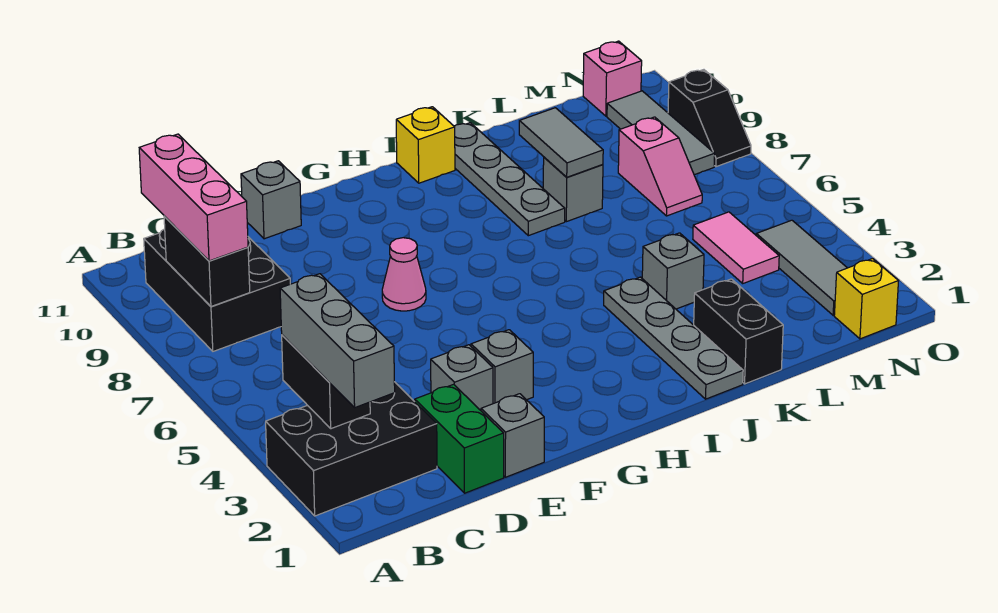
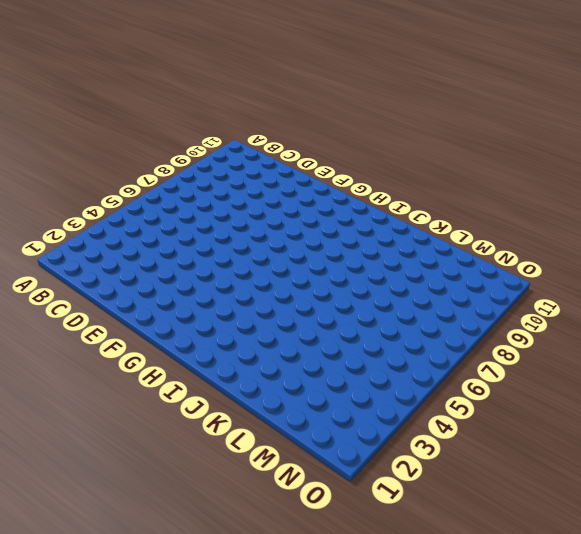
none -> black 2x3 brick [266,382,437,516]
none -> black 2x3 brick [144,229,290,351]
none -> green 1x2 brick [415,384,504,493]

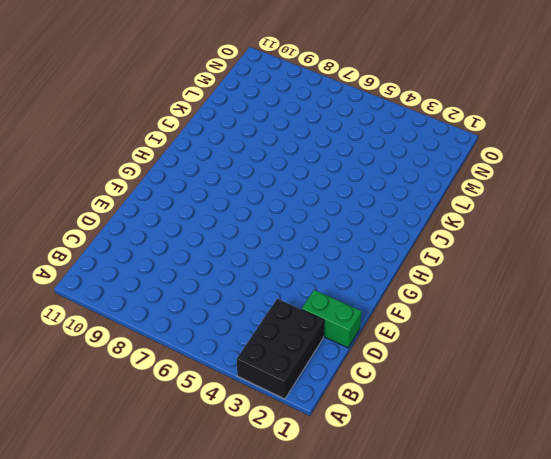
none -> black 2x3 brick [144,229,290,351]
none -> grey 1x1 brick [481,394,544,477]
none -> grey 1x1 brick [431,345,493,410]

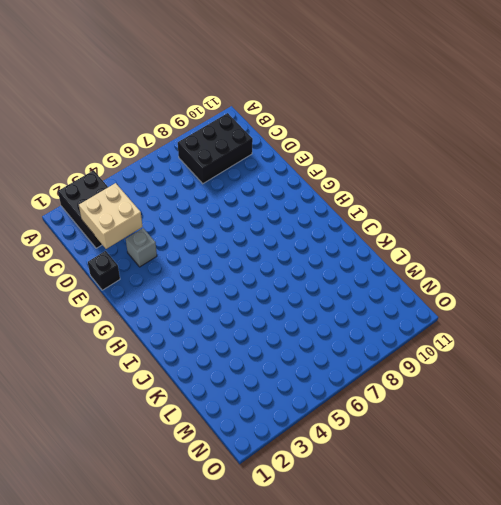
tan 2x2 brick [79,183,143,249] -> none
black 1x1 brick [88,251,120,290] -> grey 1x1 brick [481,394,544,477]
none -> green 1x2 brick [415,384,504,493]
none -> grey 1x1 brick [241,161,301,239]
none -> grey 1x1 brick [471,330,533,404]

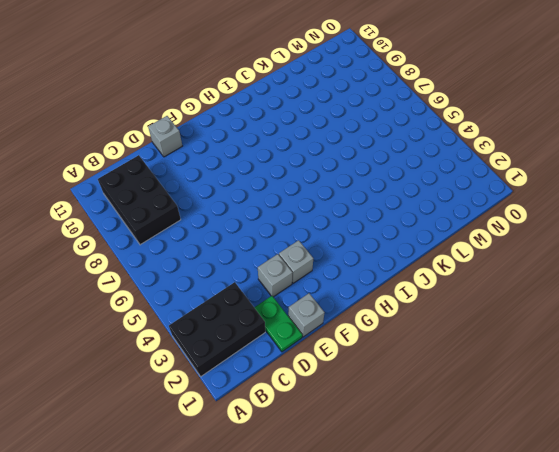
green 1x2 plate [254,296,302,352] -> green 1x2 brick [415,384,504,493]
none -> pink 1x1 cone [382,238,426,311]
none -> yellow 1x1 brick [396,107,455,183]
none -> grey 1x4 plate [604,277,743,399]

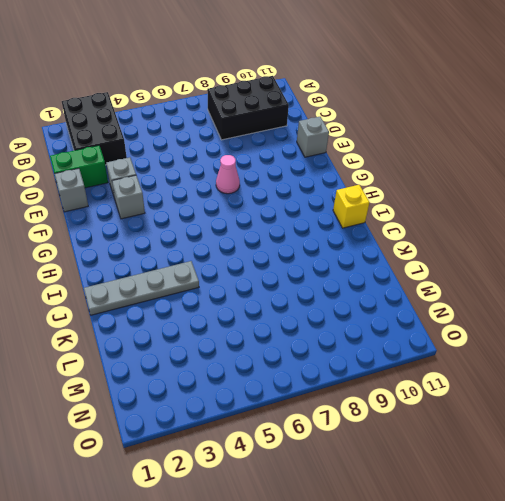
none -> grey 1x4 plate [454,123,565,236]
none -> black 1x2 brick [694,279,783,384]
none -> grey 1x1 brick [642,233,704,309]

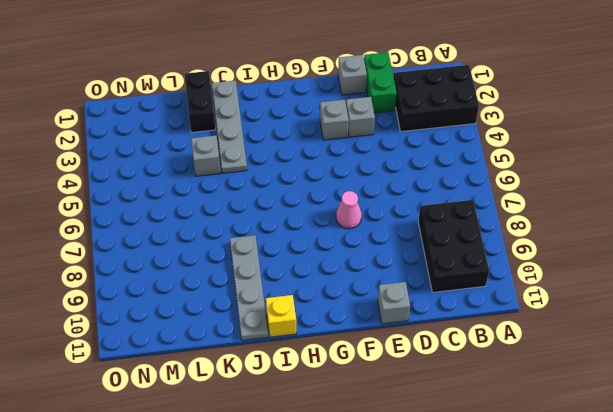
none -> grey 1x1 brick [543,157,603,222]
none -> pink 1x2 tile [693,212,779,283]
none -> pink 1x2 slope [618,117,702,216]

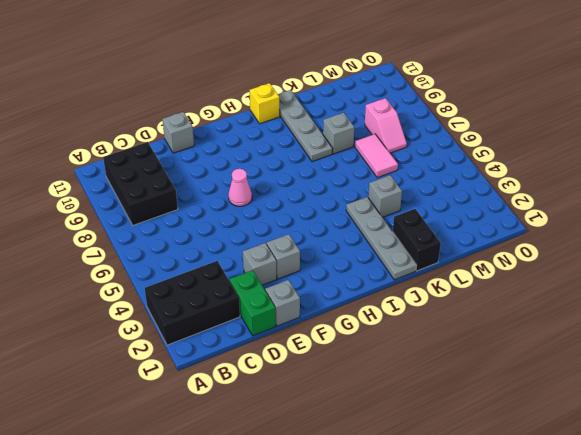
pink 1x2 tile [355,134,398,178] -> pink 1x2 tile moved to [693,212,779,283]
none -> yellow 1x1 brick [834,259,898,339]
none -> grey 1x3 tile [756,220,847,315]
none -> grey 1x3 tile [607,91,715,175]

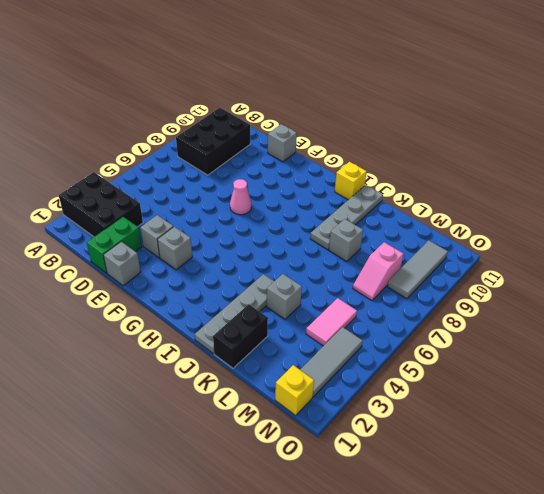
none -> pink 1x1 brick [583,41,642,116]
none -> black 1x2 slope [668,70,751,167]
none -> black 1x2 brick [282,335,370,429]

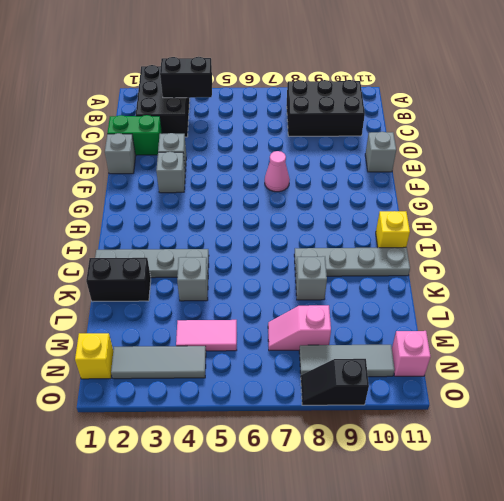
none -> black 1x2 brick [164,216,250,306]
none -> grey 1x2 tile [519,108,603,177]
none -> grey 1x3 brick [280,274,395,407]

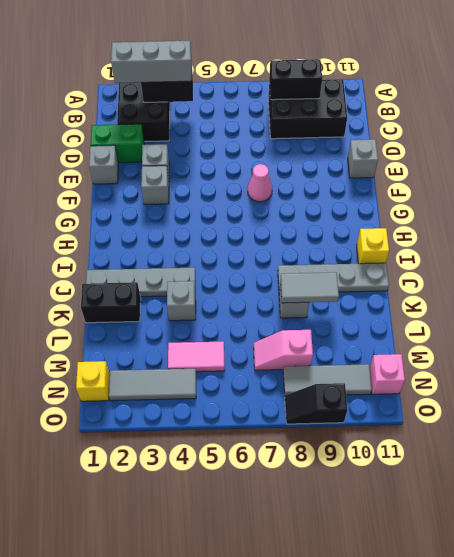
none -> pink 1x3 brick [139,134,248,261]

